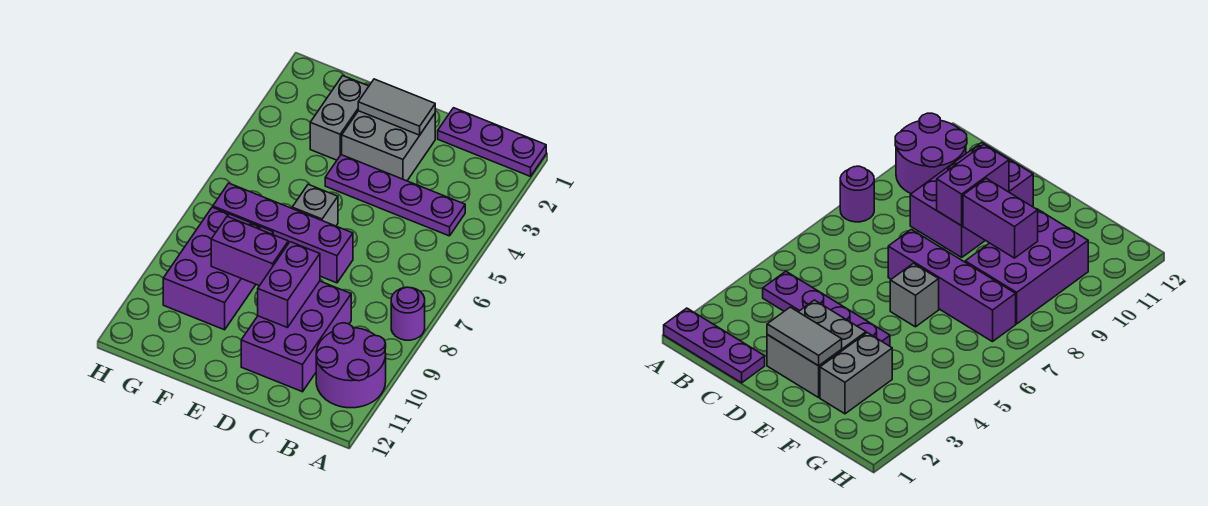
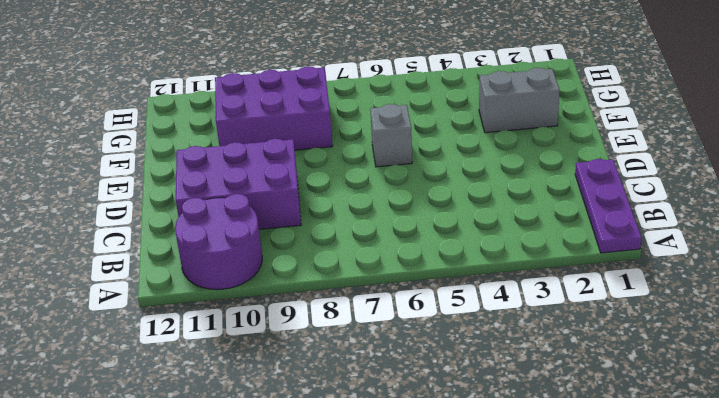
none -> purple 1x1 round brick [391,287,425,340]
none -> purple 1x4 plate [325,155,465,236]
none -> grey 2x2 brick [342,111,435,181]

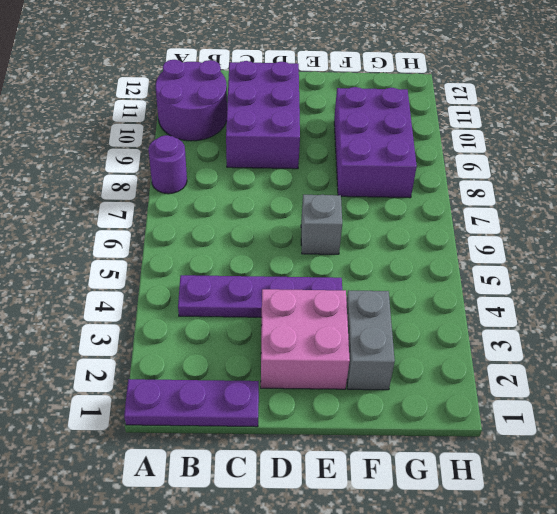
pink 2x2 brick [261,289,350,389] -> grey 2x2 brick [342,111,435,181]
none -> purple 1x4 brick [213,183,353,283]
none -> grey 1x2 tile [358,79,435,135]
none -> purple 1x2 brick [258,242,320,328]

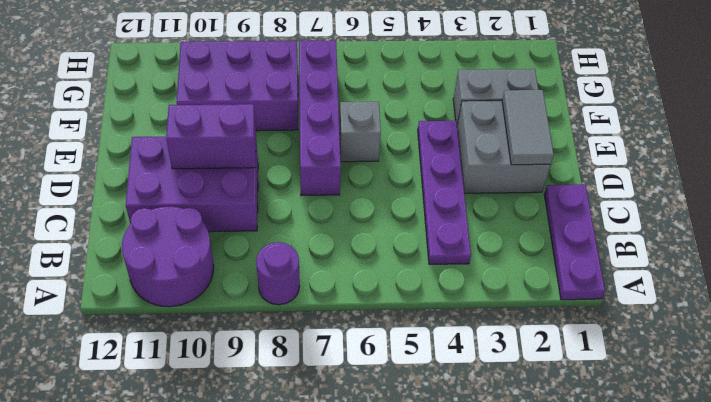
none -> purple 1x2 brick [211,217,288,286]

